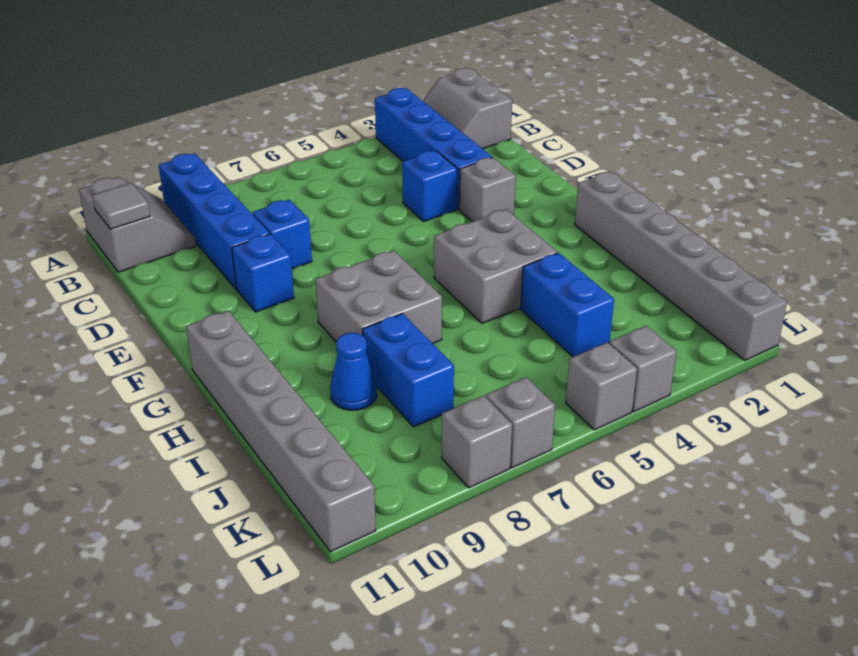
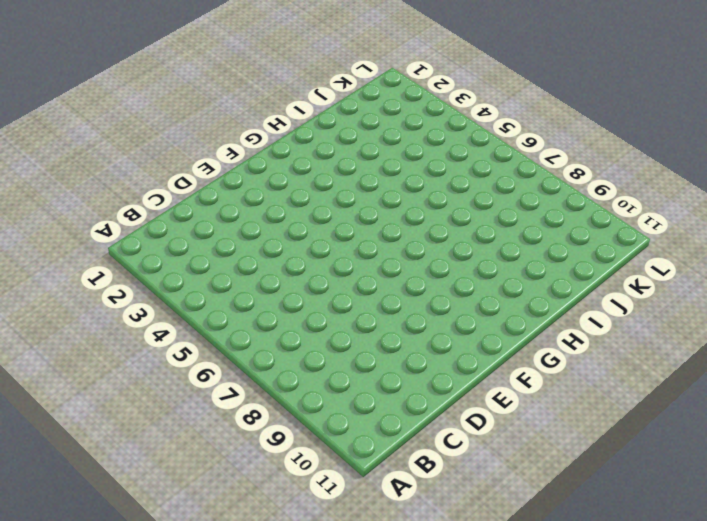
none -> grey 2x2 slope [423,68,512,149]
none -> blue 1x4 brick [375,88,492,209]
none -> blue 1x4 brick [159,154,270,289]

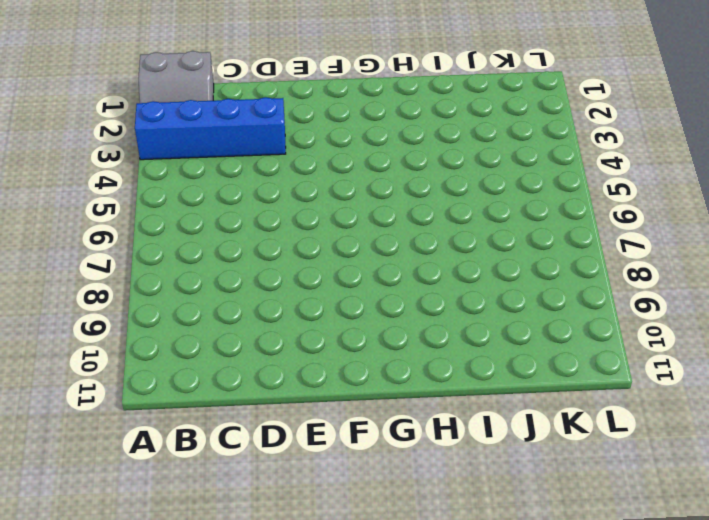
none -> blue 1x4 brick [159,154,270,289]
none -> grey 2x2 slope [79,177,196,272]
none -> blue 1x1 brick [402,151,457,221]

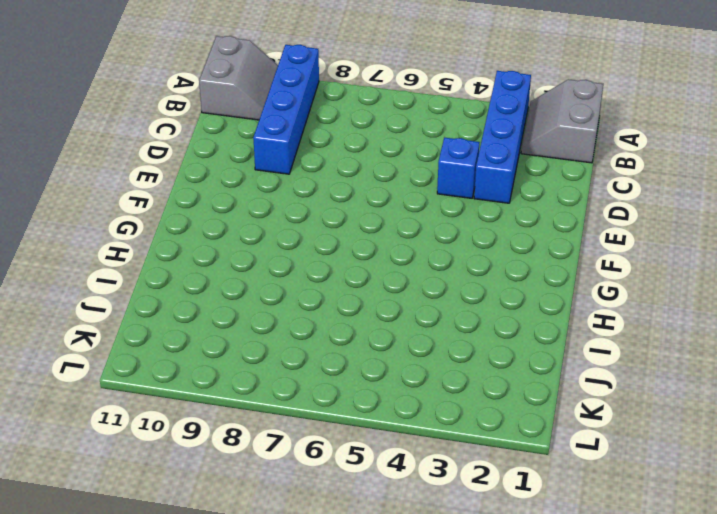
none -> blue 1x1 brick [252,200,312,269]
none -> grey 1x1 brick [459,158,516,222]
none -> blue 1x1 brick [232,234,294,312]

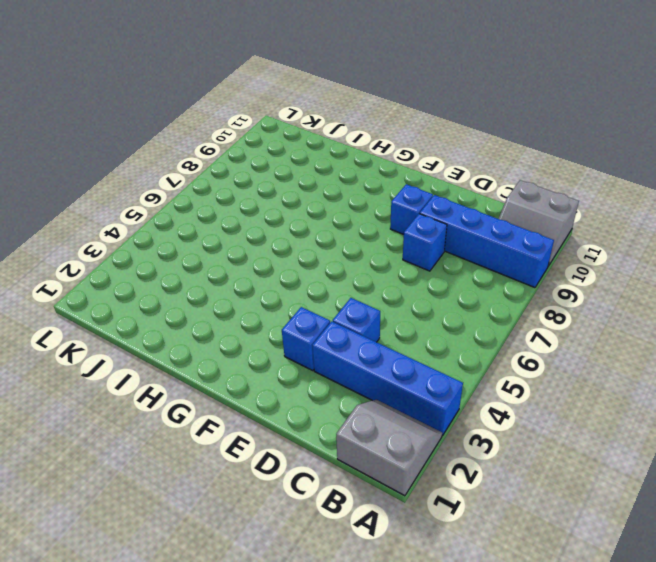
blue 1x1 brick [282,307,330,371] -> grey 1x1 brick [459,158,516,222]
none -> grey 1x6 brick [575,172,787,360]
none -> grey 2x2 brick [434,209,557,323]
none -> grey 2x2 brick [315,250,442,344]

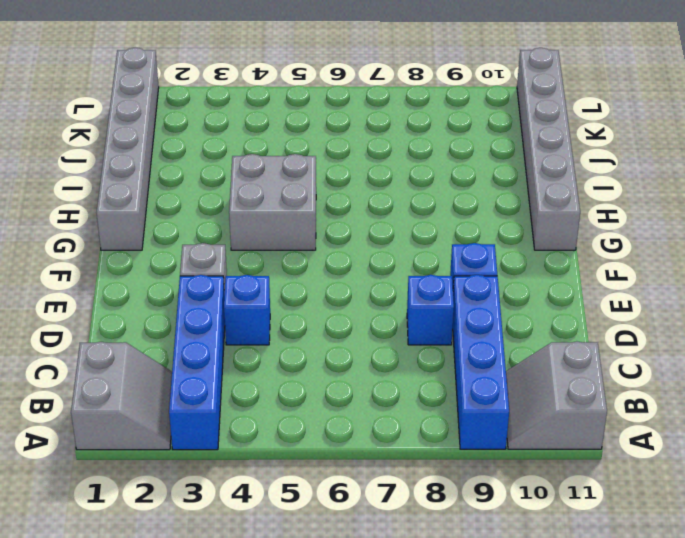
none -> grey 2x2 brick [315,250,442,344]
none -> blue 1x2 brick [521,253,614,357]
none -> blue 1x2 brick [362,313,454,427]

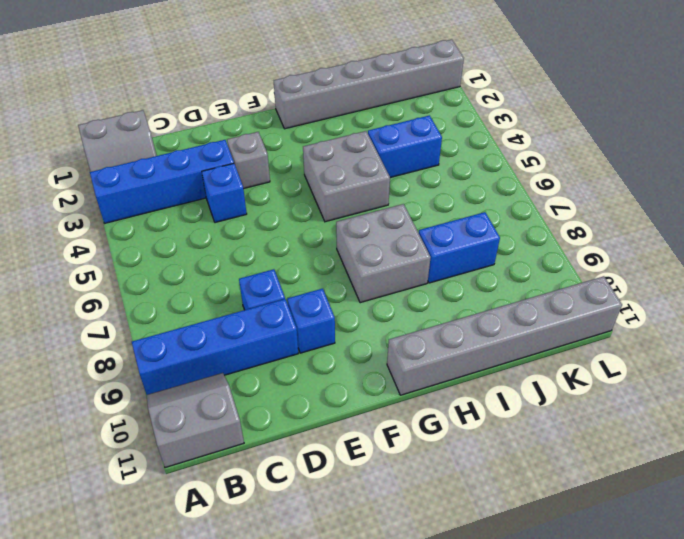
none -> blue 1x1 cone [330,333,377,410]
none -> grey 1x1 brick [609,326,677,412]
none -> grey 1x1 brick [566,342,637,430]

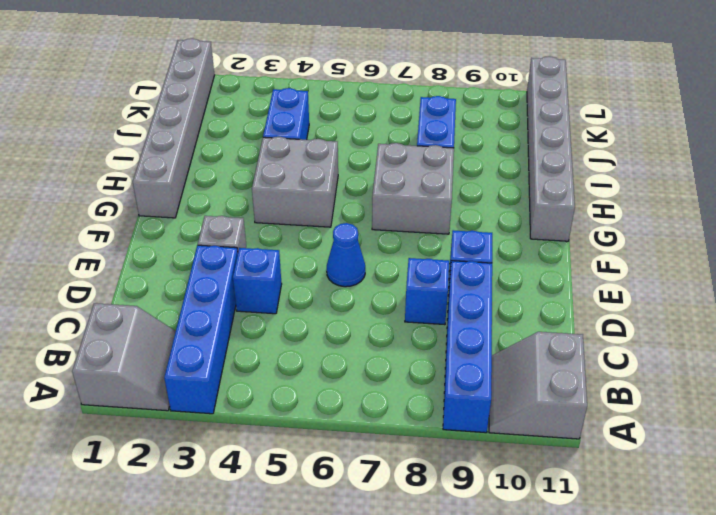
blue 1x1 cone [327,223,365,287] -> blue 1x1 cone moved to [330,333,377,410]
none -> grey 1x1 brick [609,326,677,412]
none -> grey 1x1 brick [566,342,637,430]
none -> grey 1x1 brick [486,377,555,468]

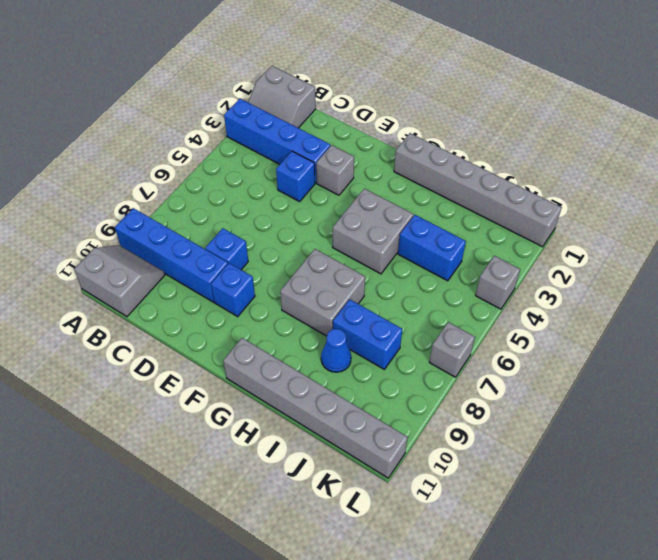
none -> grey 1x1 brick [566,342,637,430]
none -> grey 1x1 brick [442,395,512,488]
none -> grey 1x1 tile [92,183,150,229]

